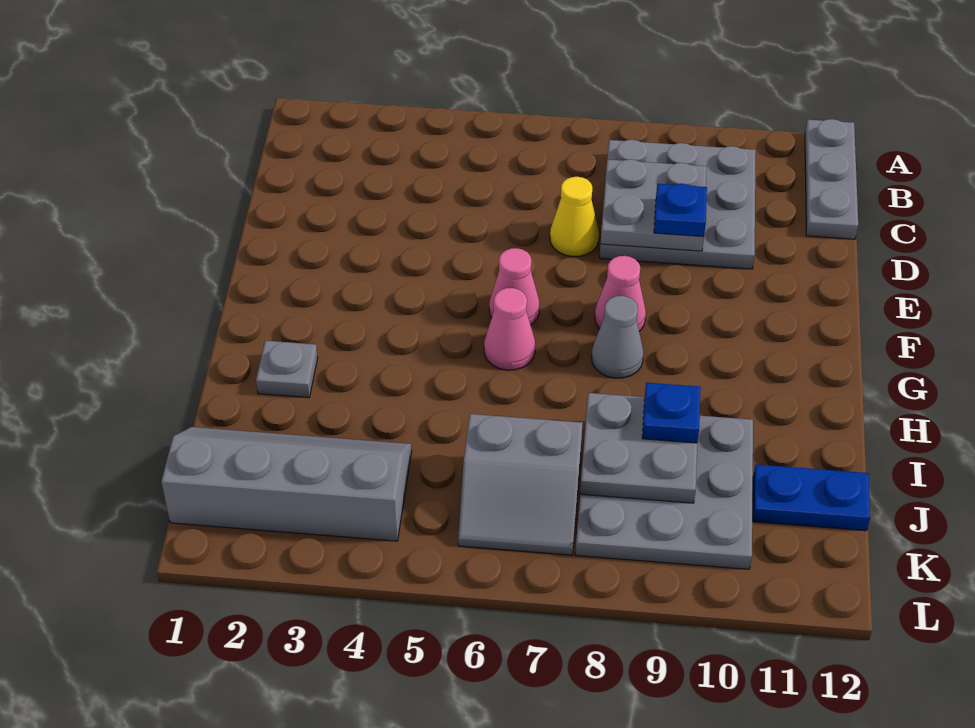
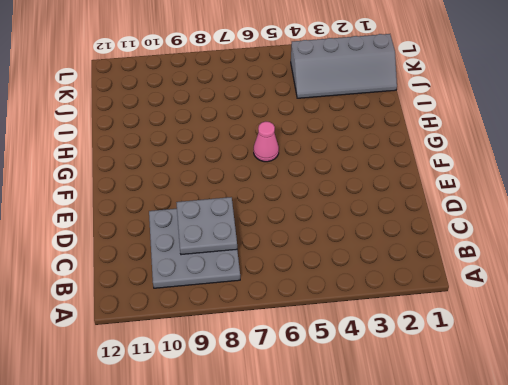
none -> grey 1x3 plate [805,119,858,239]
none -> yellow 1x1 cone [550,177,599,257]
none -> pink 1x1 cone [489,248,540,325]

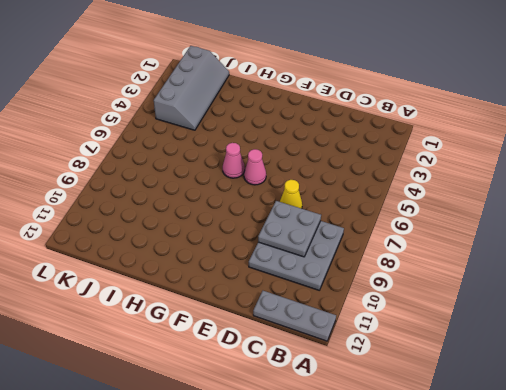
none -> pink 1x1 cone [595,256,646,331]
none -> grey 1x1 cone [592,296,644,378]
none -> grey 1x1 plate [256,341,318,398]

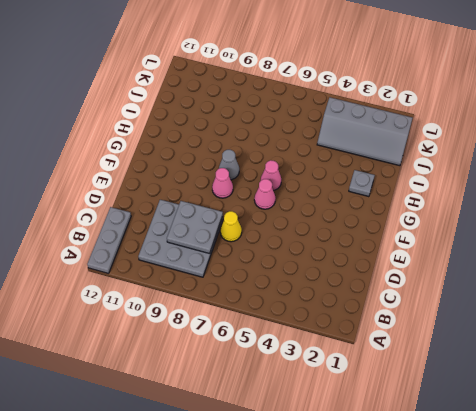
none -> grey 3x3 plate [575,416,753,569]
none -> grey 2x2 slope [458,414,583,555]
none -> blue 1x2 plate [753,464,870,531]

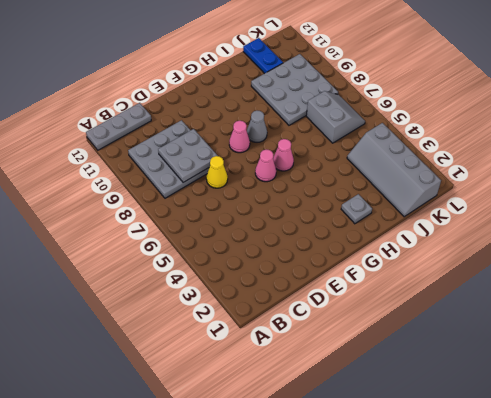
none -> grey 2x2 plate [580,393,697,503]
none -> blue 1x1 plate [654,184,707,237]
none -> blue 1x1 plate [642,383,701,443]

